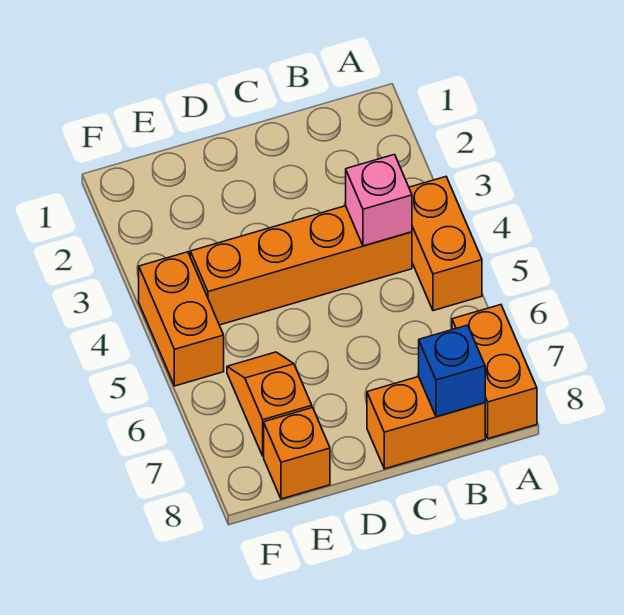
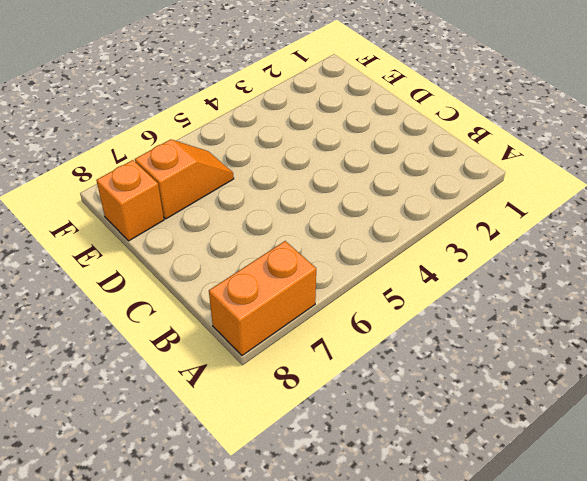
none -> orange 1x2 brick [409,177,482,311]
none -> orange 1x4 brick [190,206,412,325]

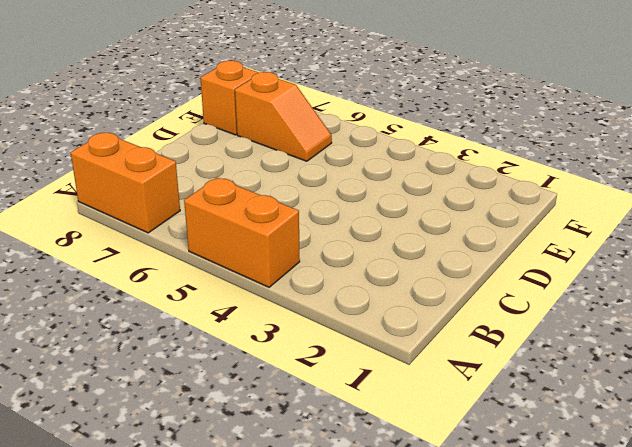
none -> orange 1x4 brick [190,206,412,325]
none -> orange 1x2 brick [367,377,485,469]

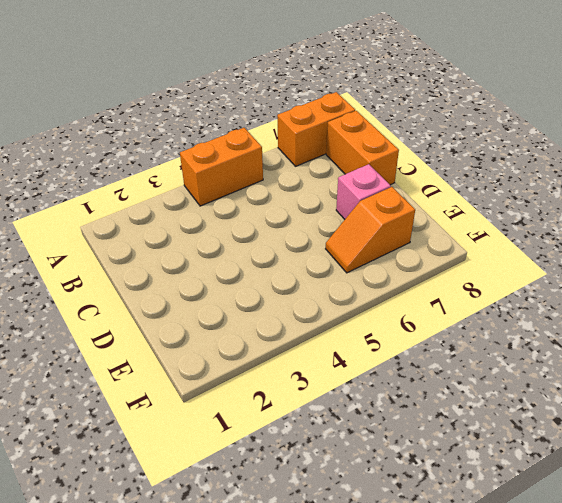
pink 1x1 brick [336,164,391,219] -> pink 1x1 brick moved to [346,155,412,246]
none -> orange 1x4 brick [190,206,412,325]
none -> orange 1x1 brick [264,408,330,499]

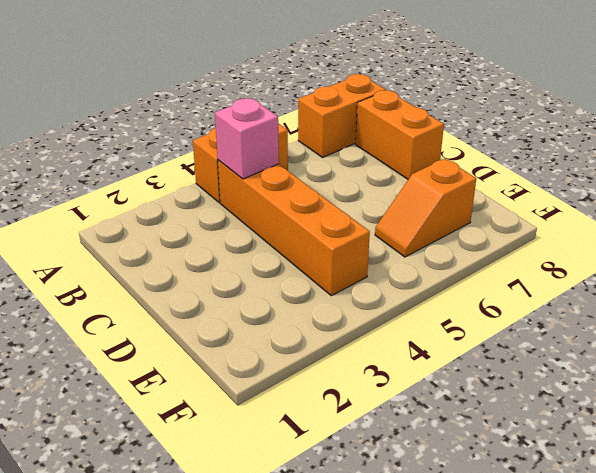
none -> orange 1x1 brick [264,408,330,499]
none -> orange 1x2 brick [139,252,224,386]

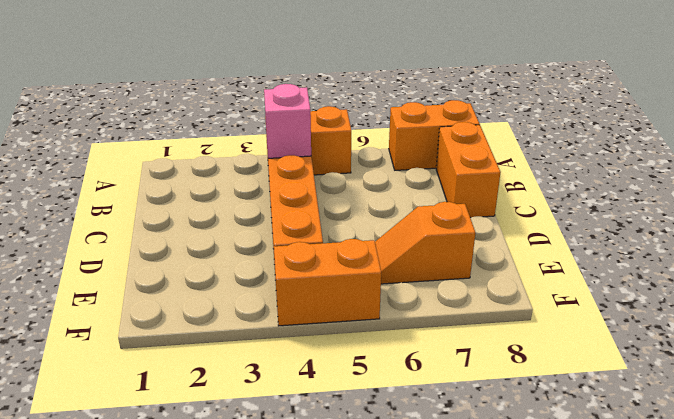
none -> orange 1x1 brick [264,408,330,499]
none -> blue 1x1 brick [419,325,485,417]

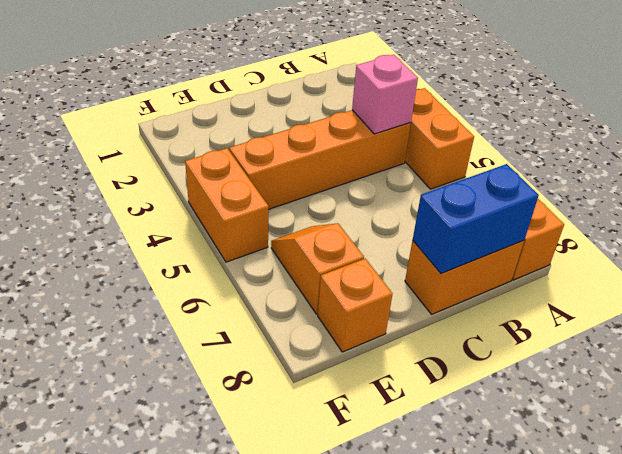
blue 1x2 brick [413,164,539,274] -> blue 1x1 brick [419,325,485,417]

